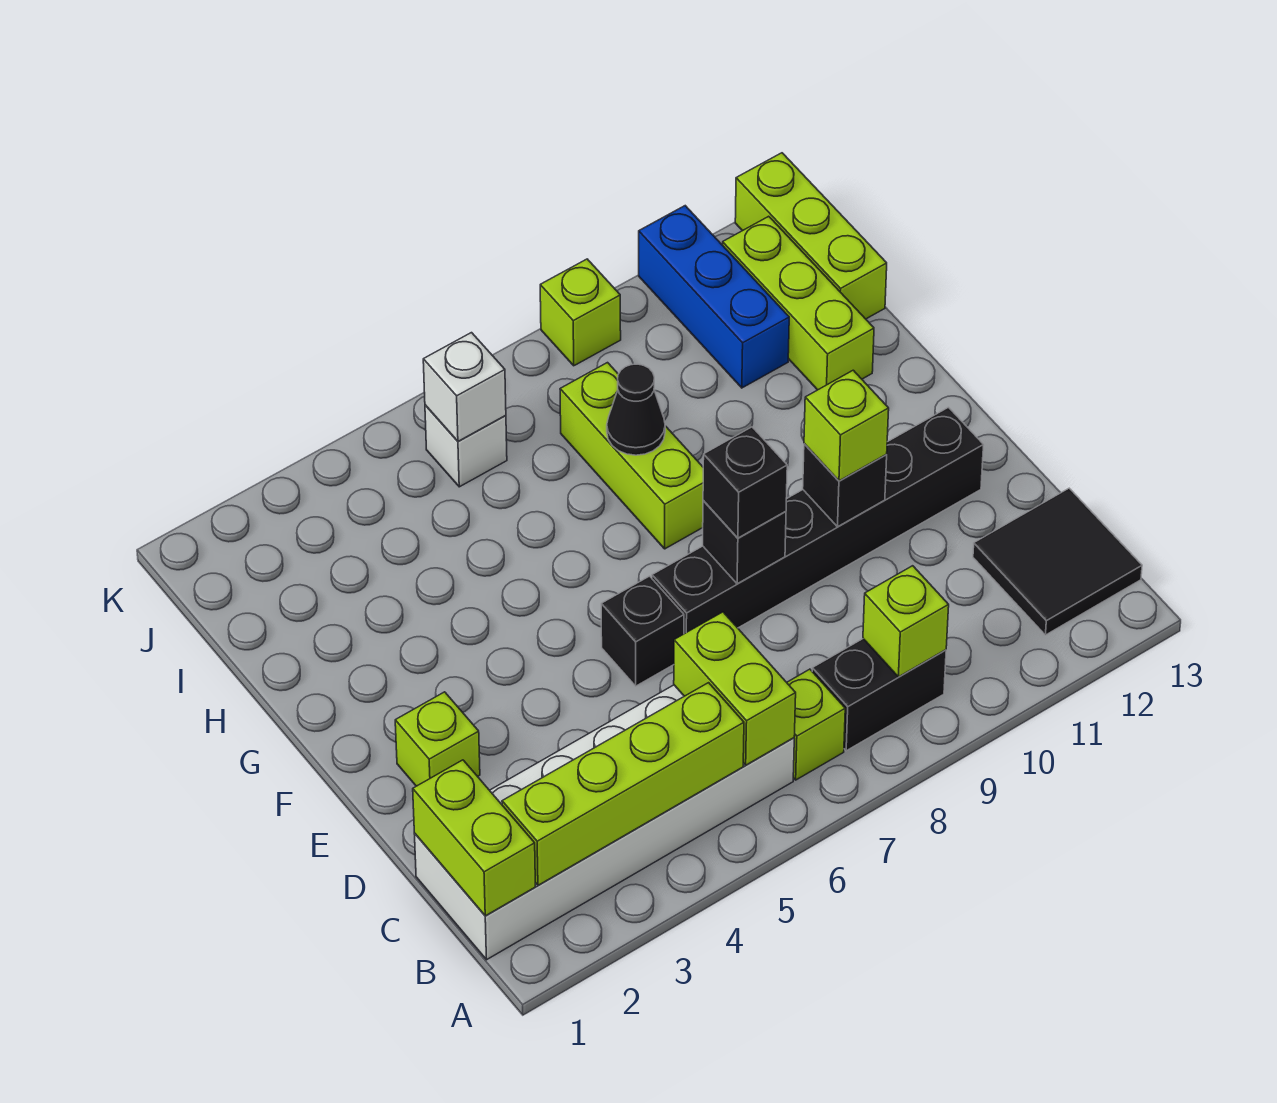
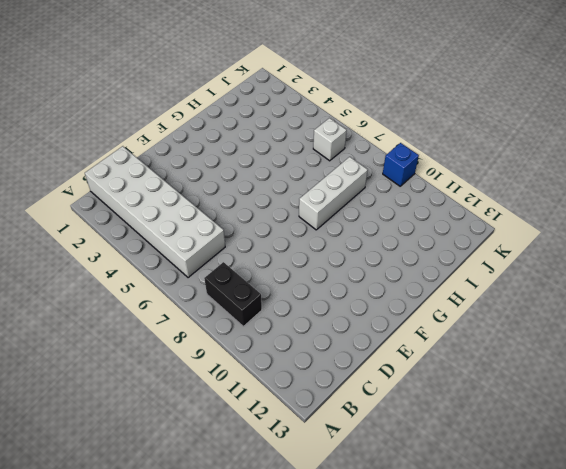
white 1x3 brick [299,157,368,230] -> lime 1x3 brick [560,363,703,549]
blue 1x1 brick [383,143,419,186] -> lime 1x1 brick [540,259,621,366]
none -> lime 1x1 brick [787,669,845,780]
none -> black 2x2 tile [973,488,1142,635]
none -> lime 1x1 brick [395,692,480,786]

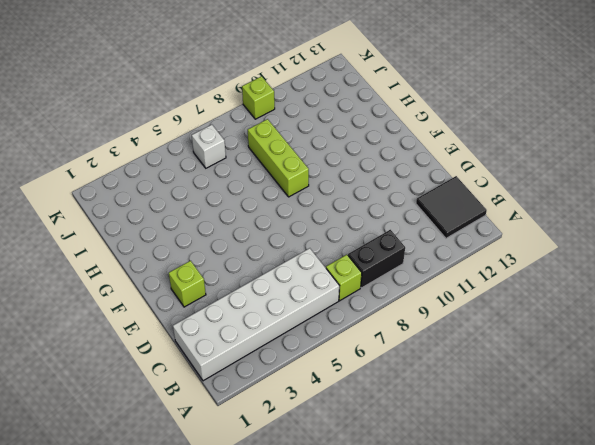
none -> black 1x1 brick [601,576,684,686]
none -> black 1x6 brick [652,407,983,634]
none -> lime 1x3 brick [723,216,874,390]

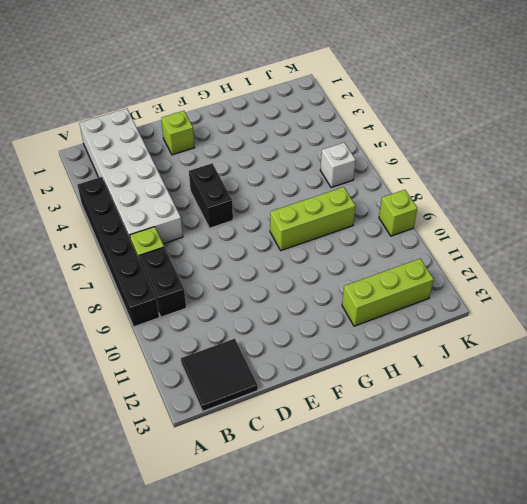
black 1x6 brick [78,177,159,327] -> black 1x6 brick moved to [652,407,983,634]
black 1x2 brick [189,163,233,228] -> black 1x1 brick [601,576,684,686]
none -> blue 1x3 brick [639,206,789,388]
none -> lime 1x3 brick [735,153,887,319]
none -> lime 1x2 brick [413,760,535,916]

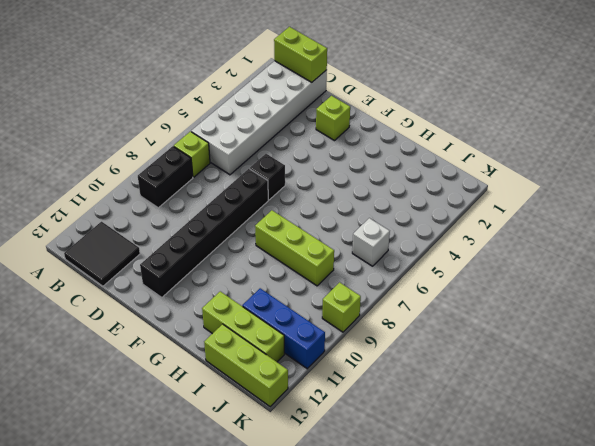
none -> lime 1x4 brick [502,683,744,885]
none -> lime 1x2 brick [674,612,796,765]
none -> lime 1x1 brick [863,566,949,677]

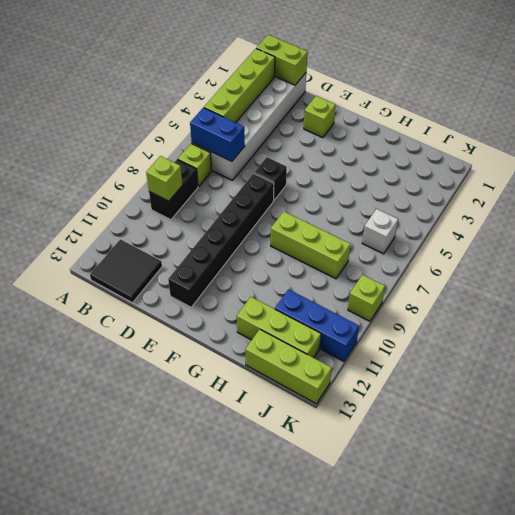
blue 1x2 brick [190,108,245,162] -> lime 1x2 brick [674,612,796,765]
none -> black 1x1 brick [703,500,786,584]
none -> black 1x1 brick [803,444,887,527]
none -> black 1x1 cone [607,364,665,455]

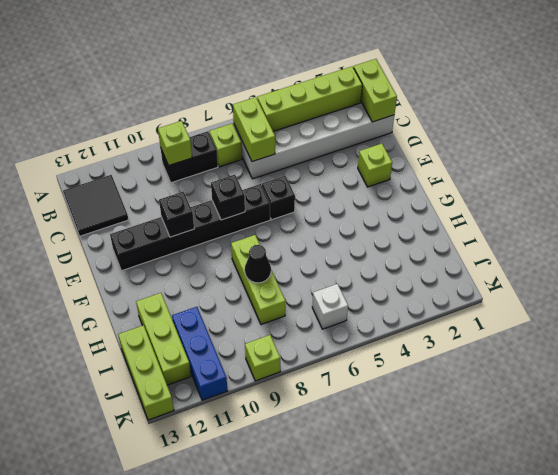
none -> white 1x1 brick [423,333,506,441]
none -> black 1x1 brick [703,427,787,538]
none -> lime 1x1 brick [804,370,889,481]

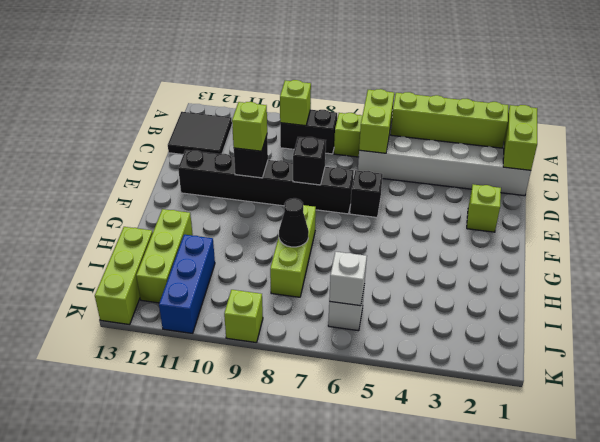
none -> black 1x1 brick [703,427,787,538]

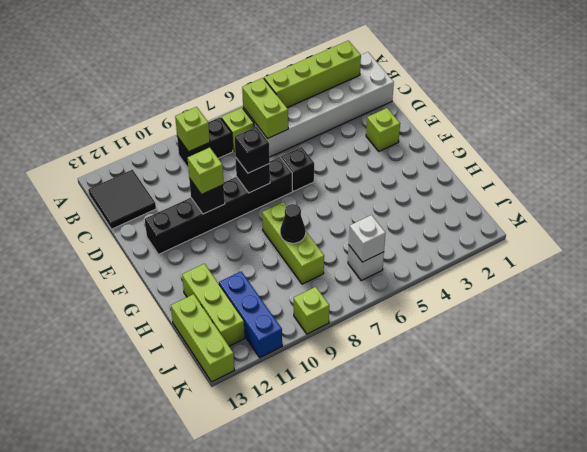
none -> lime 1x2 brick [413,760,535,916]

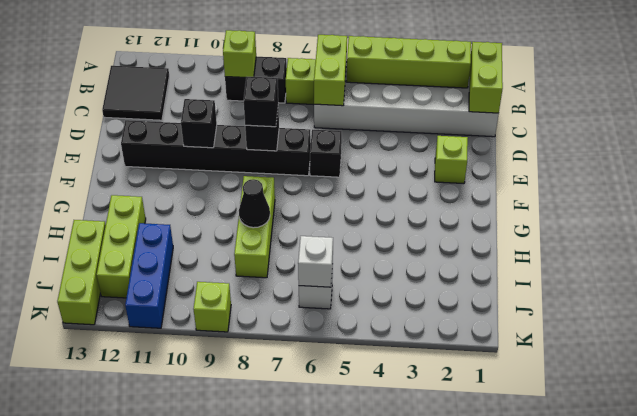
none -> lime 1x1 brick [804,370,889,481]

